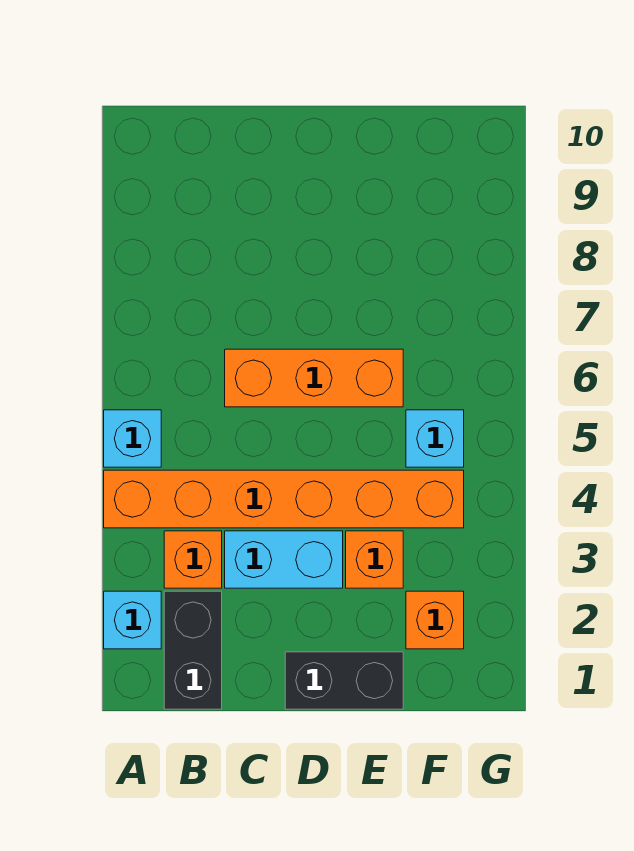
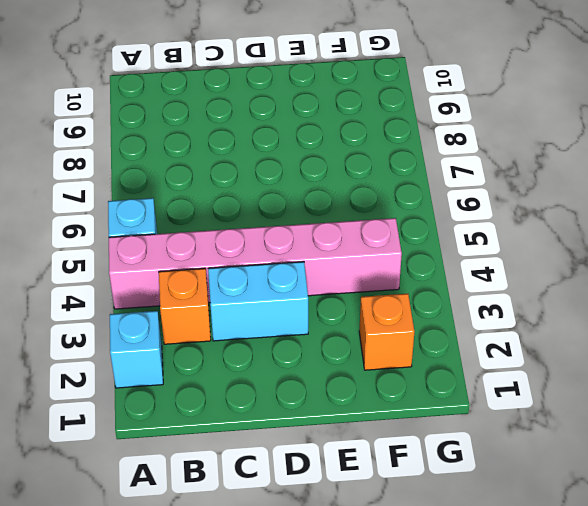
pink 1x6 brick [109,218,402,309] -> orange 1x6 brick [104,470,464,528]
none -> black 1x2 brick [164,591,222,709]
none -> orange 1x3 brick [225,349,403,407]

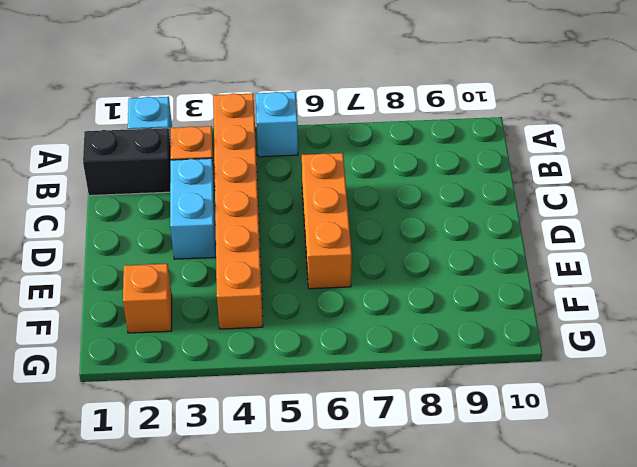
none -> black 1x2 brick [285,652,403,709]
none -> orange 1x1 brick [346,531,403,588]

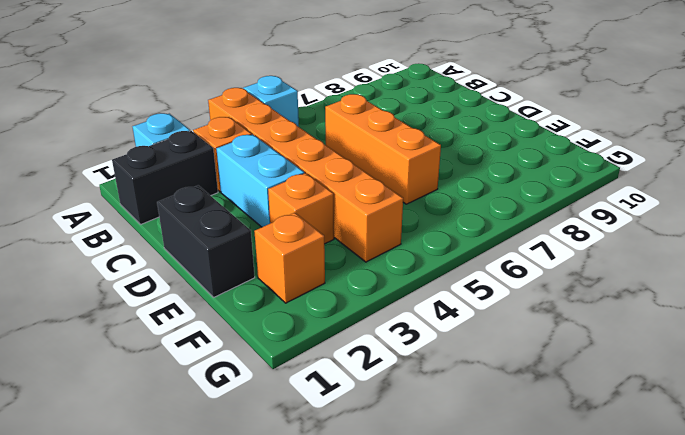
none -> cyan 1x1 brick [406,410,464,467]

